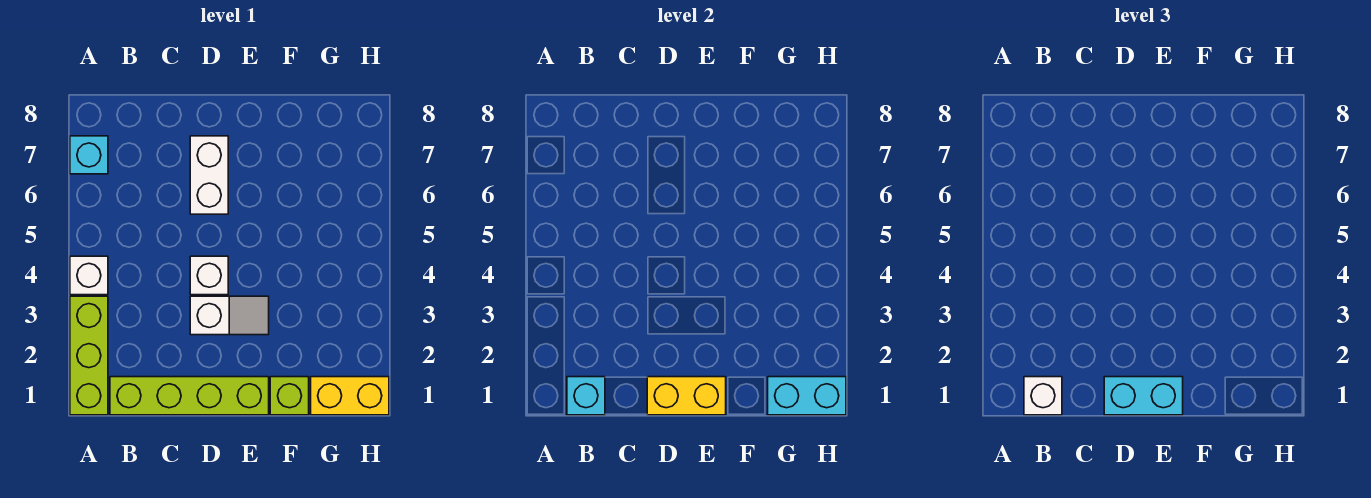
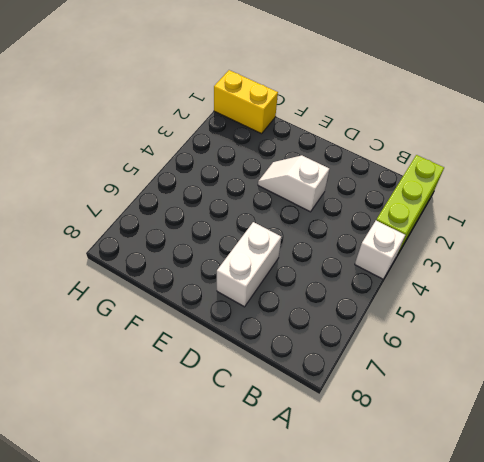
none -> cyan 1x1 brick [70,136,108,174]
none -> lime 1x4 brick [110,377,269,415]
none -> white 1x1 brick [190,256,228,295]

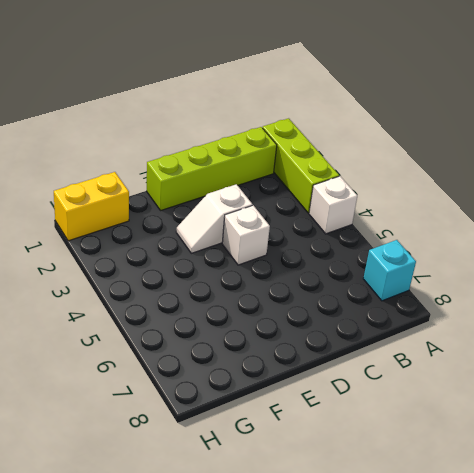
none -> white 1x2 brick [190,136,228,214]
none -> lime 1x1 brick [270,377,309,415]
none -> cyan 1x1 brick [567,377,605,415]

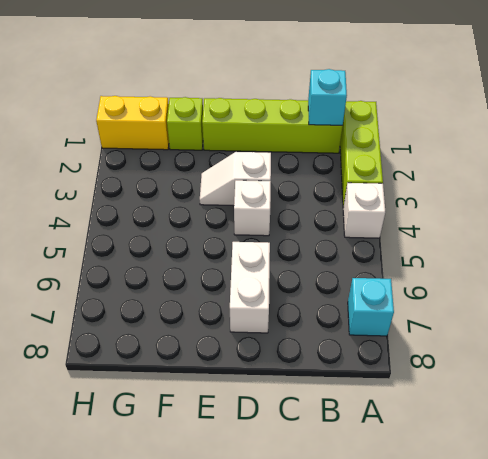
none -> yellow 1x2 brick [647,377,726,415]
none -> cyan 1x2 brick [768,377,846,415]
none -> white 1x1 brick [1024,377,1062,415]

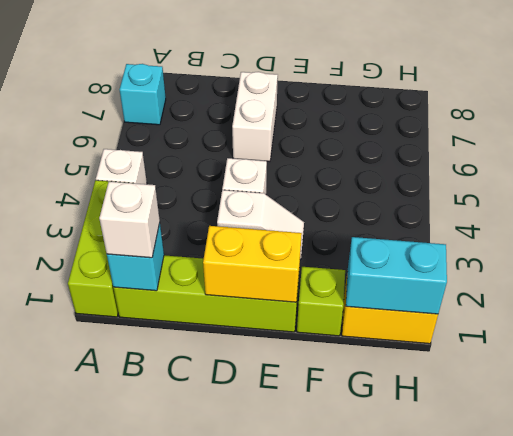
none -> cyan 1x2 brick [1104,377,1183,415]

